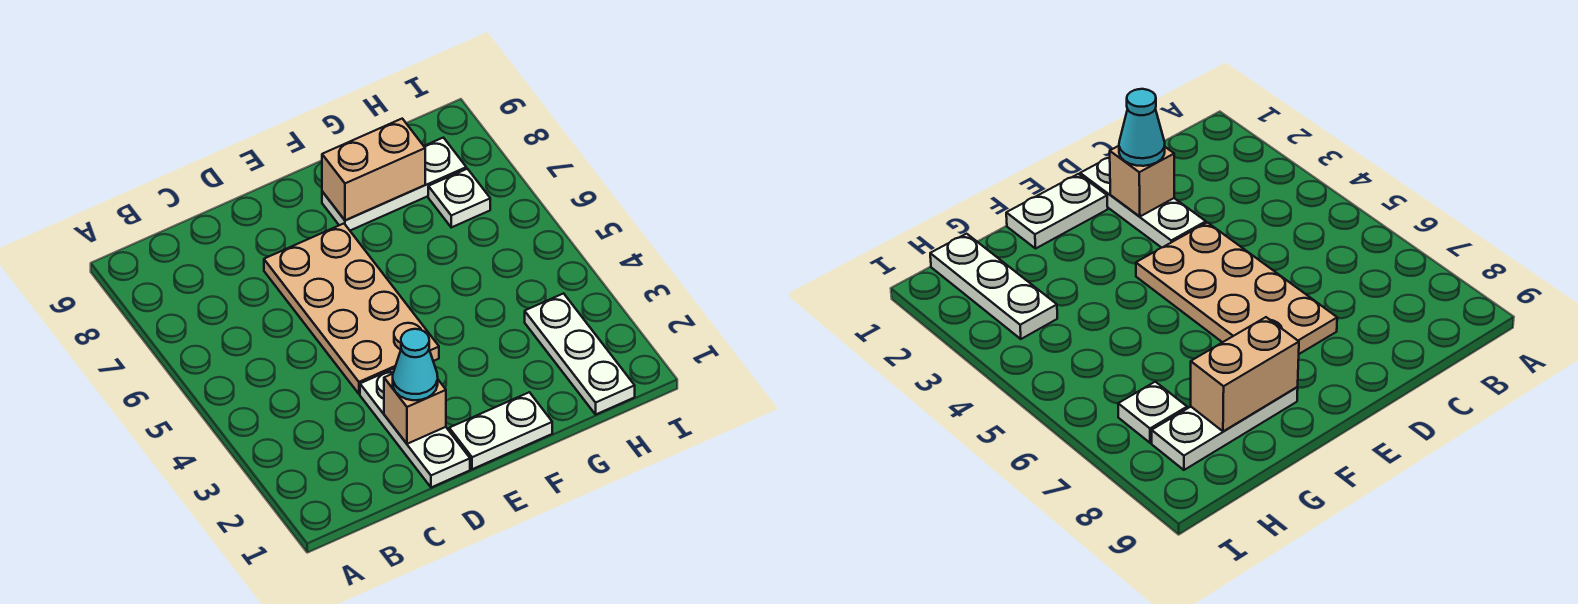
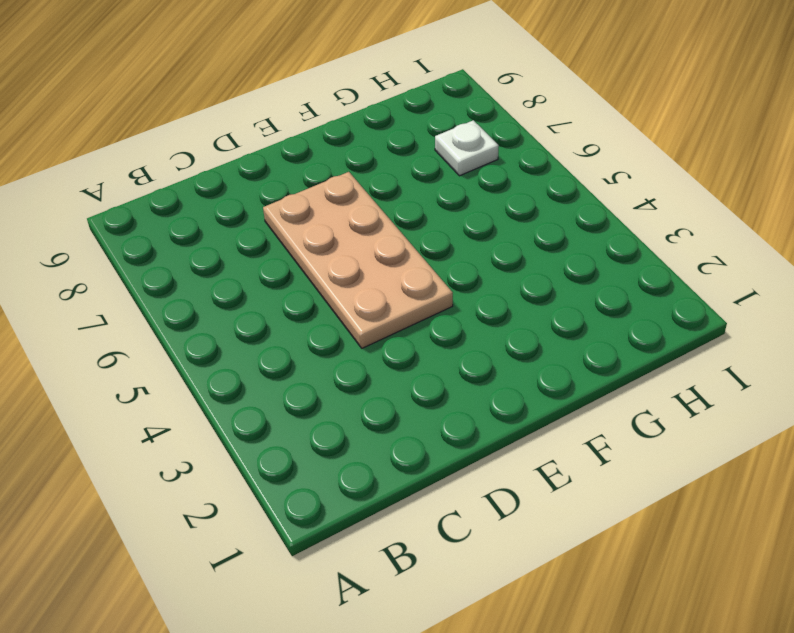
none -> white 1x3 plate [360,368,470,487]
none -> white 1x2 plate [449,392,552,469]

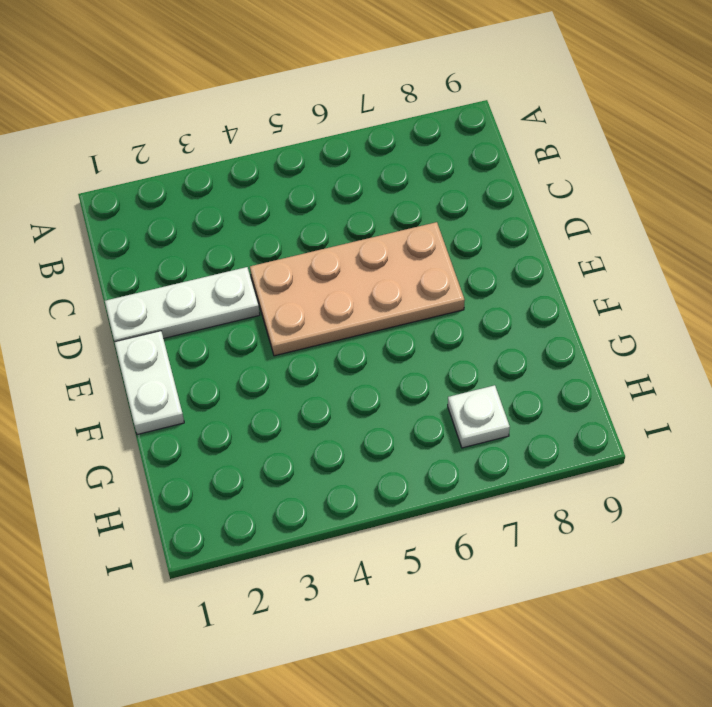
none -> white 1x3 plate [322,138,466,230]
none -> white 1x3 plate [525,293,635,414]

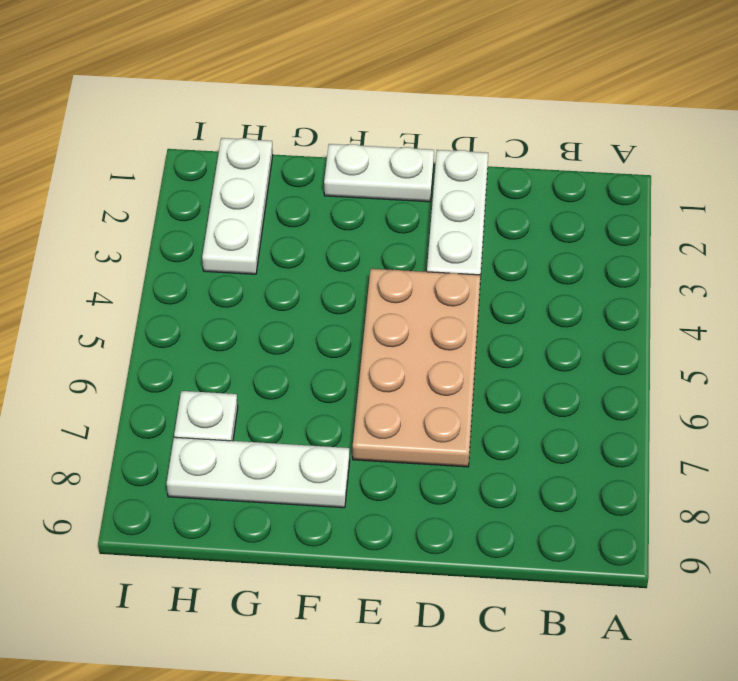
none -> tan 1x1 brick [384,374,446,444]
none -> tan 1x2 brick [322,119,425,220]

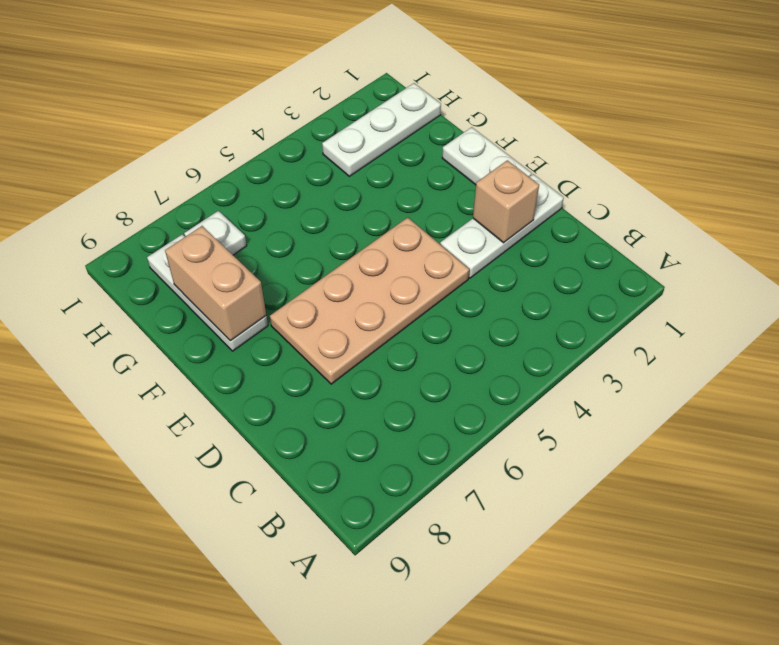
none -> cyan 1x1 cone [393,329,438,400]

